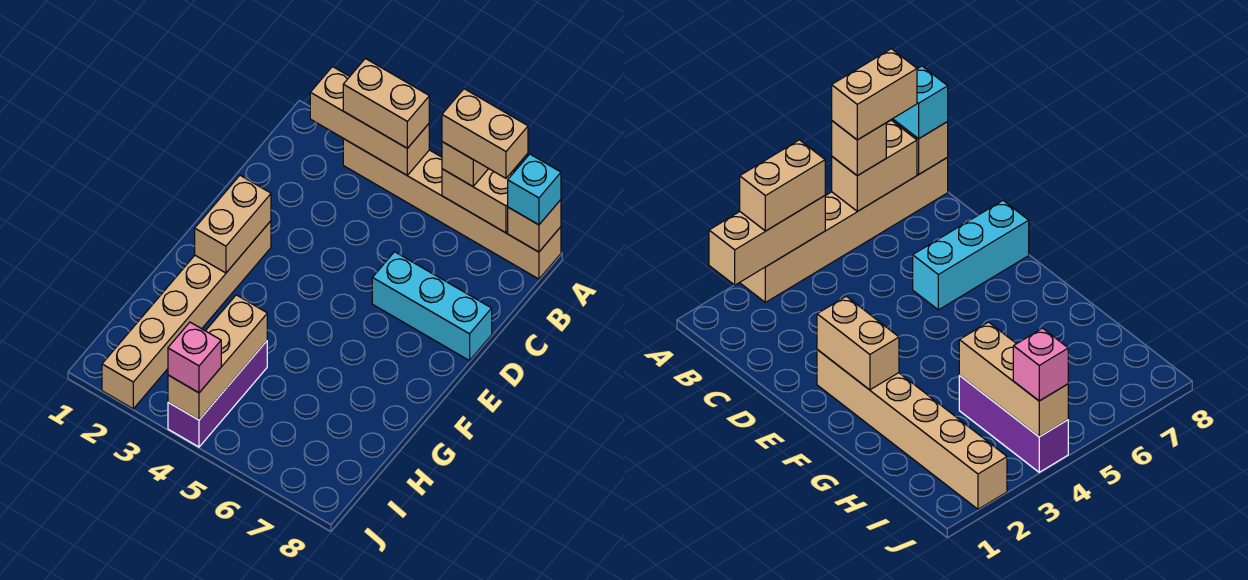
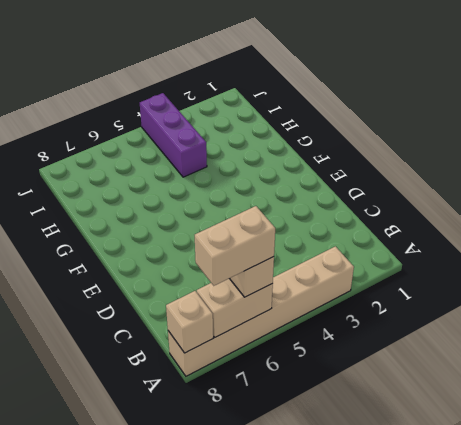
none -> cyan 1x3 brick [372,252,492,361]
none -> tan 1x6 brick [102,221,271,409]
none -> tan 1x3 brick [310,67,429,175]

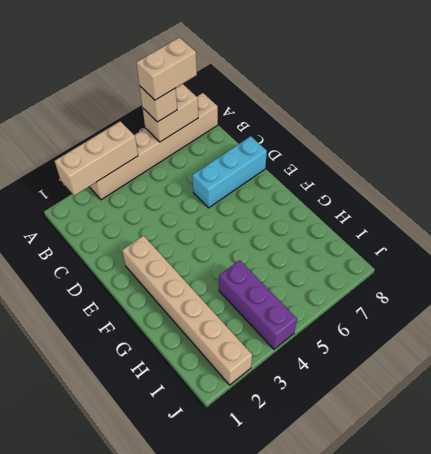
none -> tan 1x1 brick [508,200,561,252]
none -> tan 1x2 brick [195,175,271,273]
none -> tan 1x3 brick [168,295,267,420]

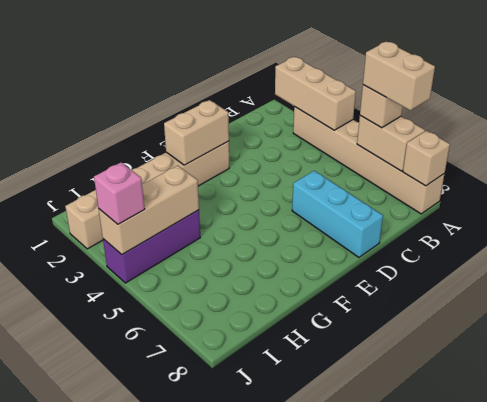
none -> tan 1x2 brick [343,59,429,148]
none -> cyan 1x1 brick [508,154,561,225]

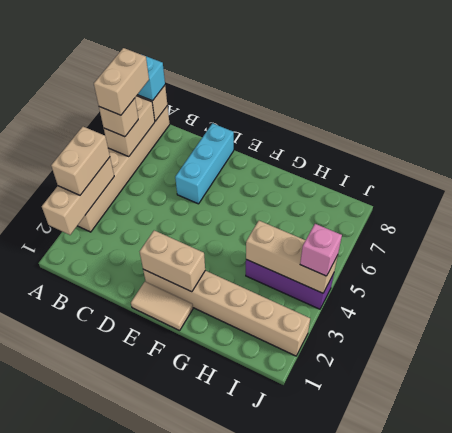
tan 1x2 tile [131,282,193,331] -> none

